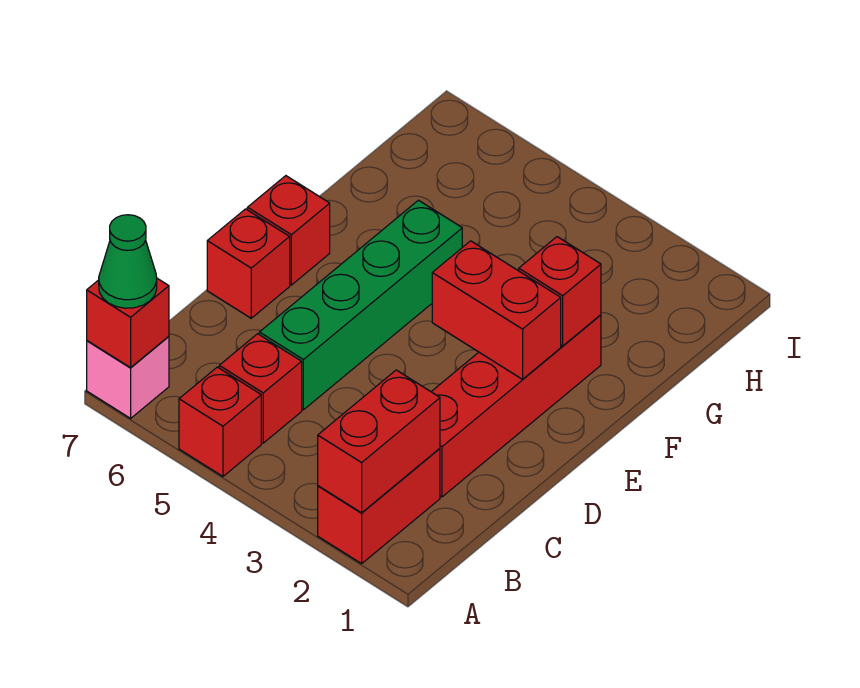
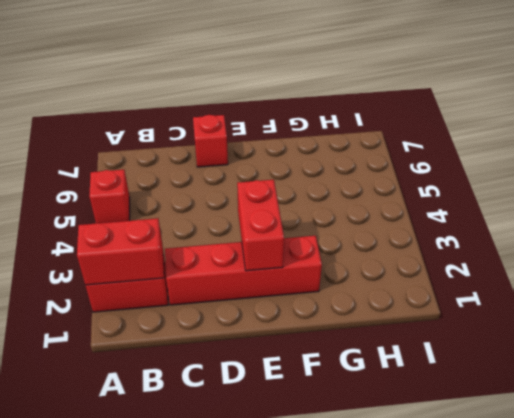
none -> pink 1x1 brick [87,336,169,418]
none -> red 1x1 brick [219,334,302,443]
none -> green 1x4 brick [259,200,462,410]

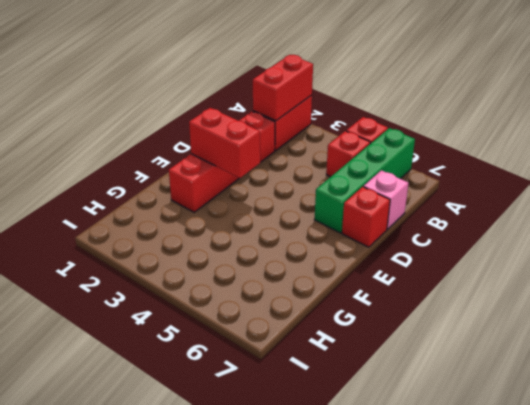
green 1x4 brick [314,128,415,233] -> green 1x4 brick moved to [259,200,462,410]
pink 1x1 brick [364,170,409,229] -> pink 1x1 brick moved to [87,336,169,418]
none -> red 1x1 brick [247,176,330,285]
none -> red 1x1 brick [87,279,169,368]
none -> red 1x1 brick [519,237,601,346]

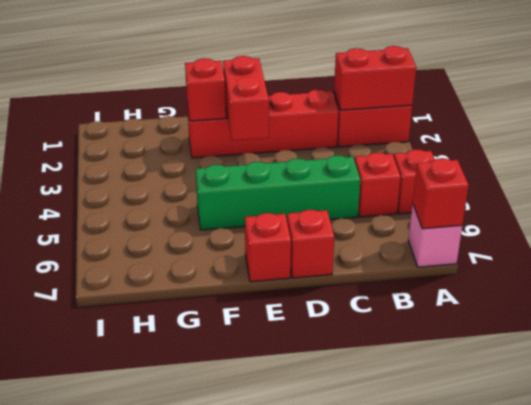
none -> green 1x1 cone [99,215,157,308]

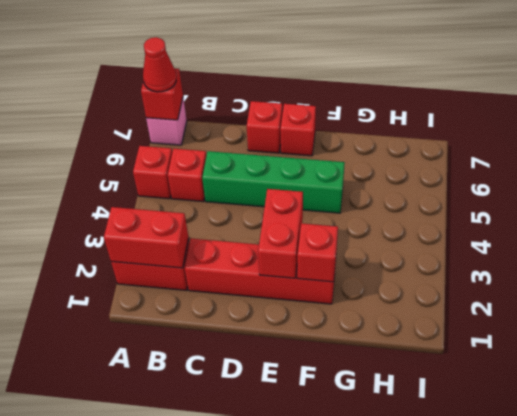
red 1x1 cone [143,37,176,92] -> green 1x1 cone [99,215,157,308]

